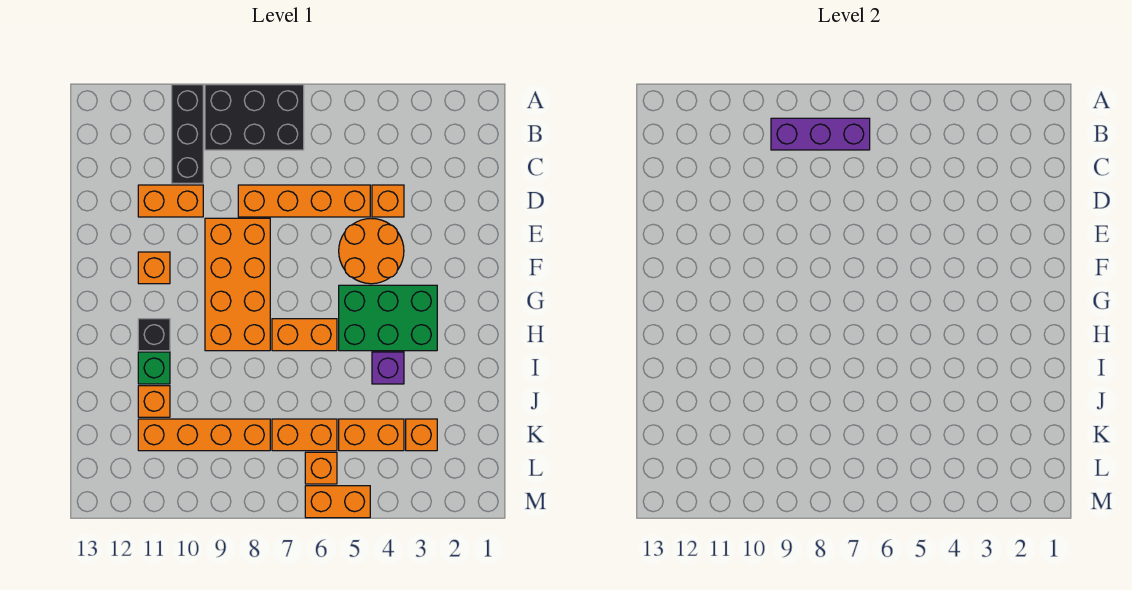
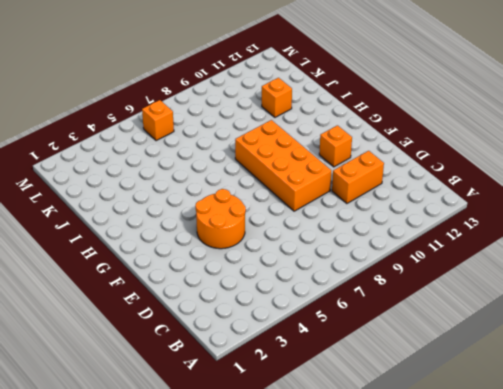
none -> black 2x3 brick [205,85,304,150]
none -> black 1x3 brick [172,85,203,183]
none -> orange 1x1 brick [372,185,404,217]

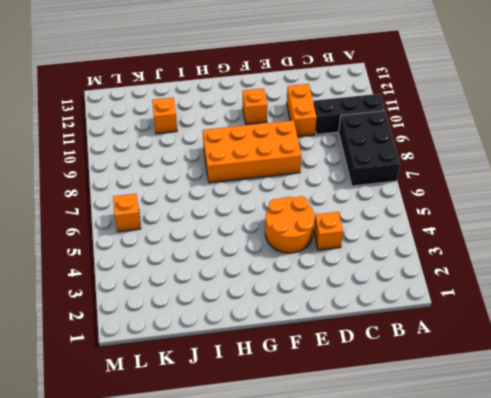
none -> orange 1x4 brick [238,185,370,217]
none -> green 2x3 brick [339,285,437,351]
none -> orange 1x2 brick [272,319,337,351]

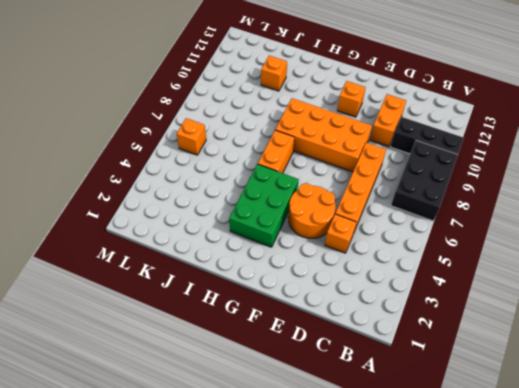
none -> black 1x1 brick [138,319,170,351]
none -> purple 1x1 brick [372,352,404,384]
none -> green 1x1 brick [138,352,170,384]

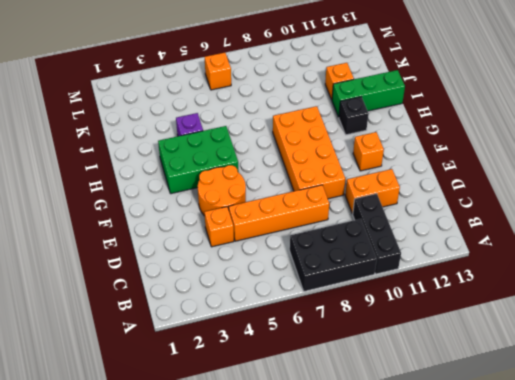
green 1x3 brick [332,70,405,117] -> green 1x1 brick [138,352,170,384]
none -> orange 1x2 brick [272,319,337,351]
none -> orange 1x1 brick [406,419,437,451]
none -> orange 1x2 brick [339,419,404,451]

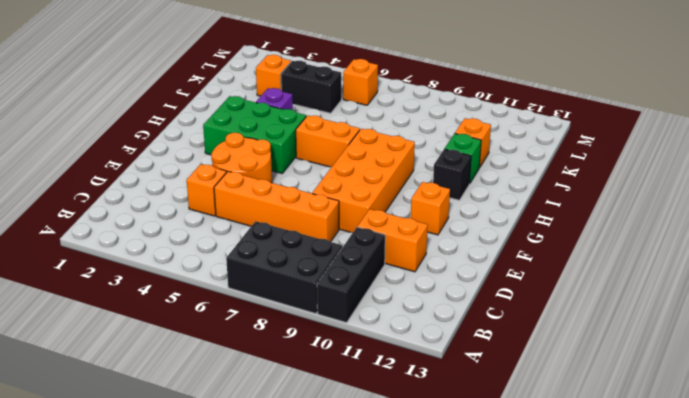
black 1x2 brick [281,61,341,113] -> orange 1x2 brick [339,419,404,451]
none -> orange 1x2 brick [272,419,337,451]
none -> orange 1x4 brick [138,419,270,451]
none -> orange 1x2 brick [305,486,370,518]

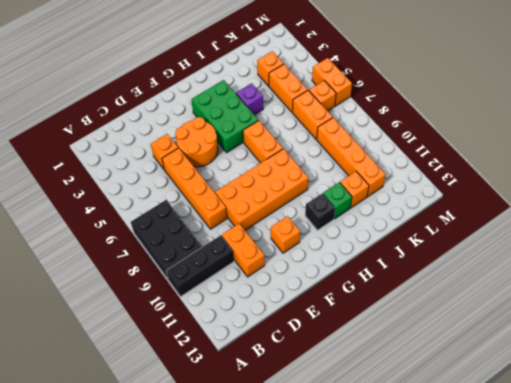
none -> purple 1x3 brick [771,118,870,150]

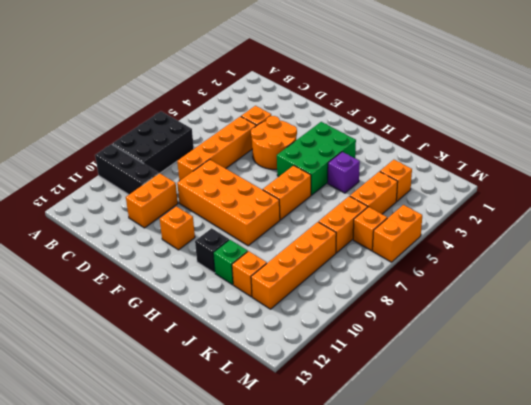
none -> purple 1x3 brick [771,118,870,150]

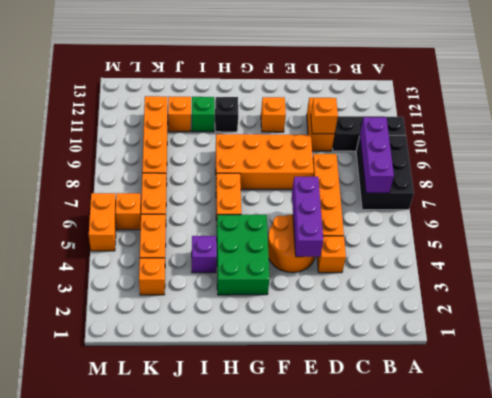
orange 1x1 brick [311,98,338,134] -> none
purple 1x3 brick [292,177,323,257] -> none

